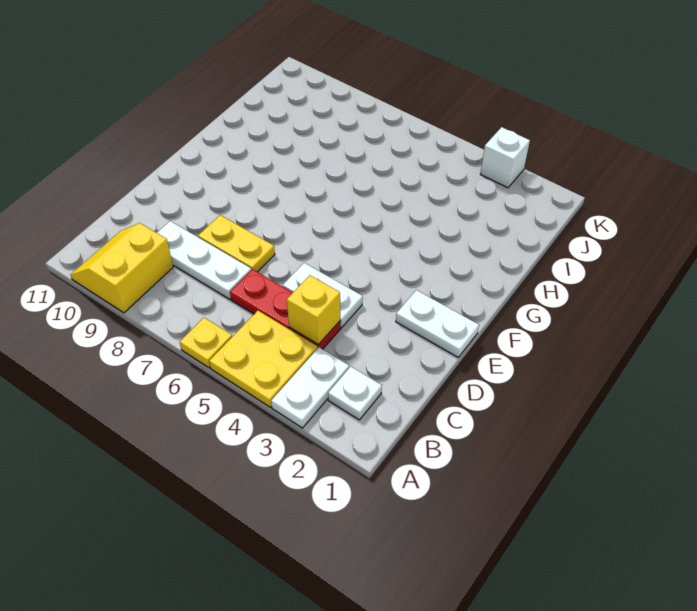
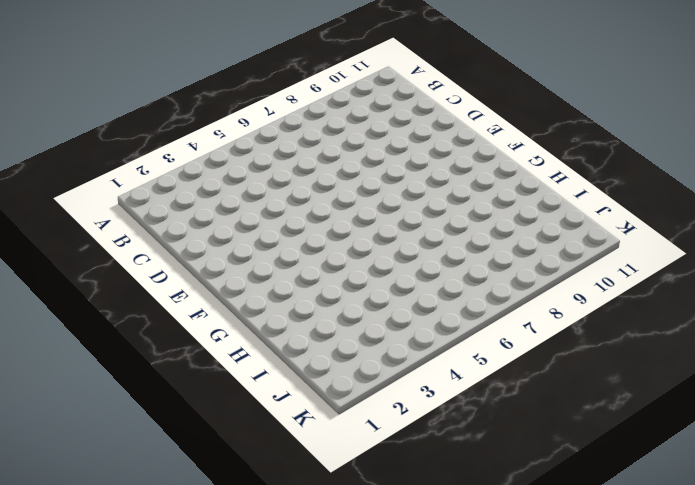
none -> white 1x2 plate [271,348,349,428]
none -> yellow 2x2 plate [209,311,317,407]
none -> yellow 1x1 plate [180,318,232,368]

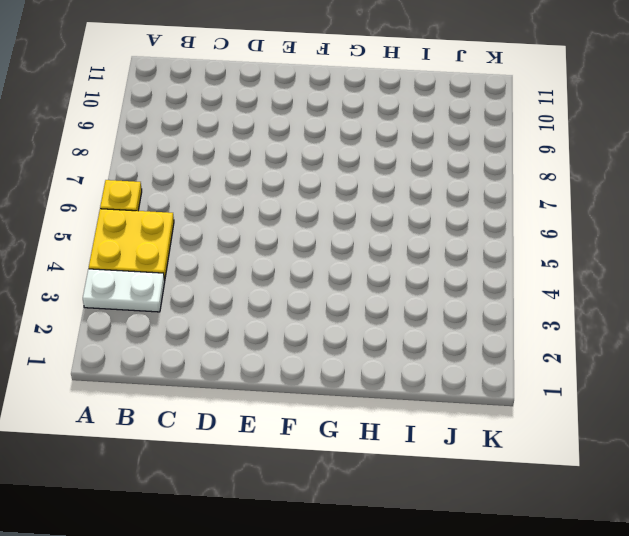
none -> yellow 2x2 slope [71,223,173,313]
none -> white 1x1 plate [328,367,382,420]
none -> red 1x3 plate [230,269,341,349]

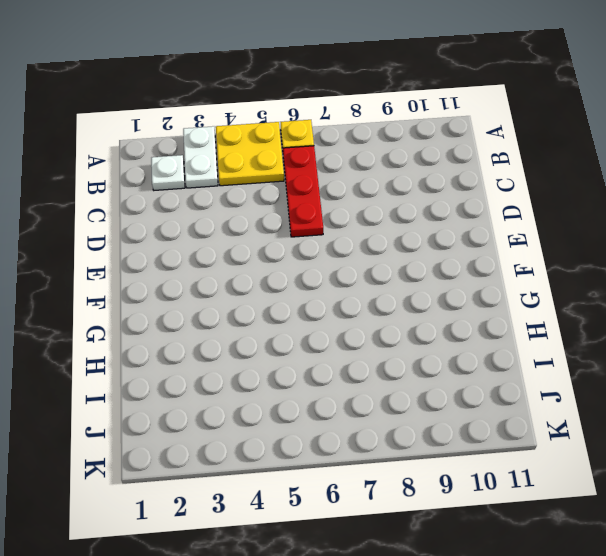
red 1x3 plate [283,146,323,237] -> red 1x3 plate turned to [230,269,341,349]
none -> yellow 2x2 slope [71,223,173,313]
none -> white 1x3 plate [157,221,251,299]
none -> white 1x2 plate [283,263,363,328]

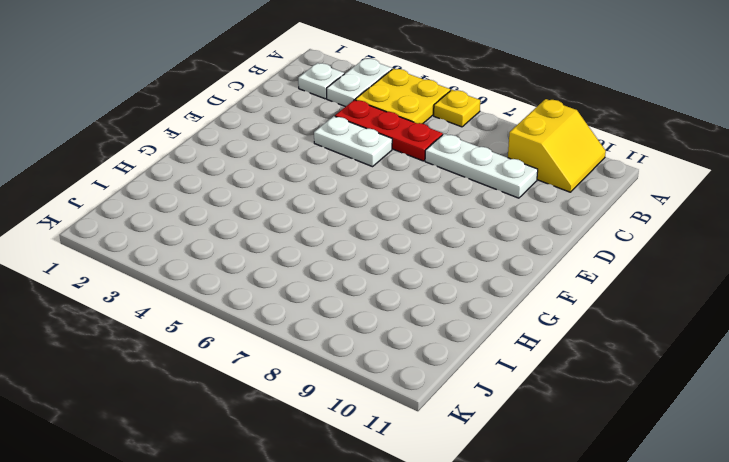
none -> yellow 1x2 plate [198,215,275,272]
none -> white 1x2 plate [396,290,479,357]
none -> white 1x1 brick [481,127,530,188]

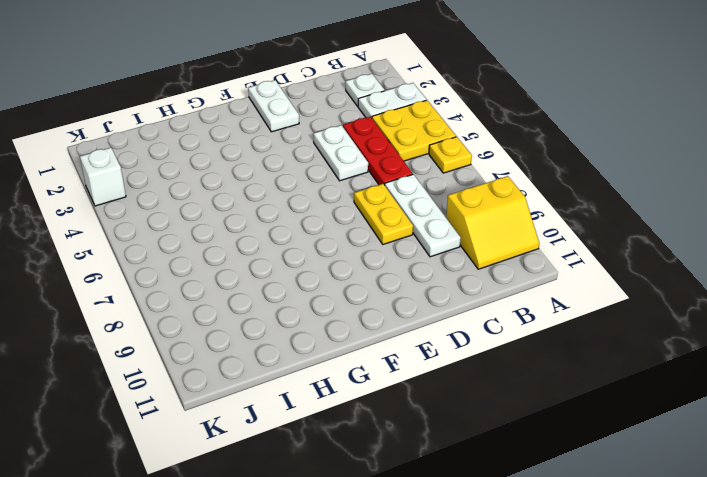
none -> yellow 1x1 brick [287,275,340,345]

